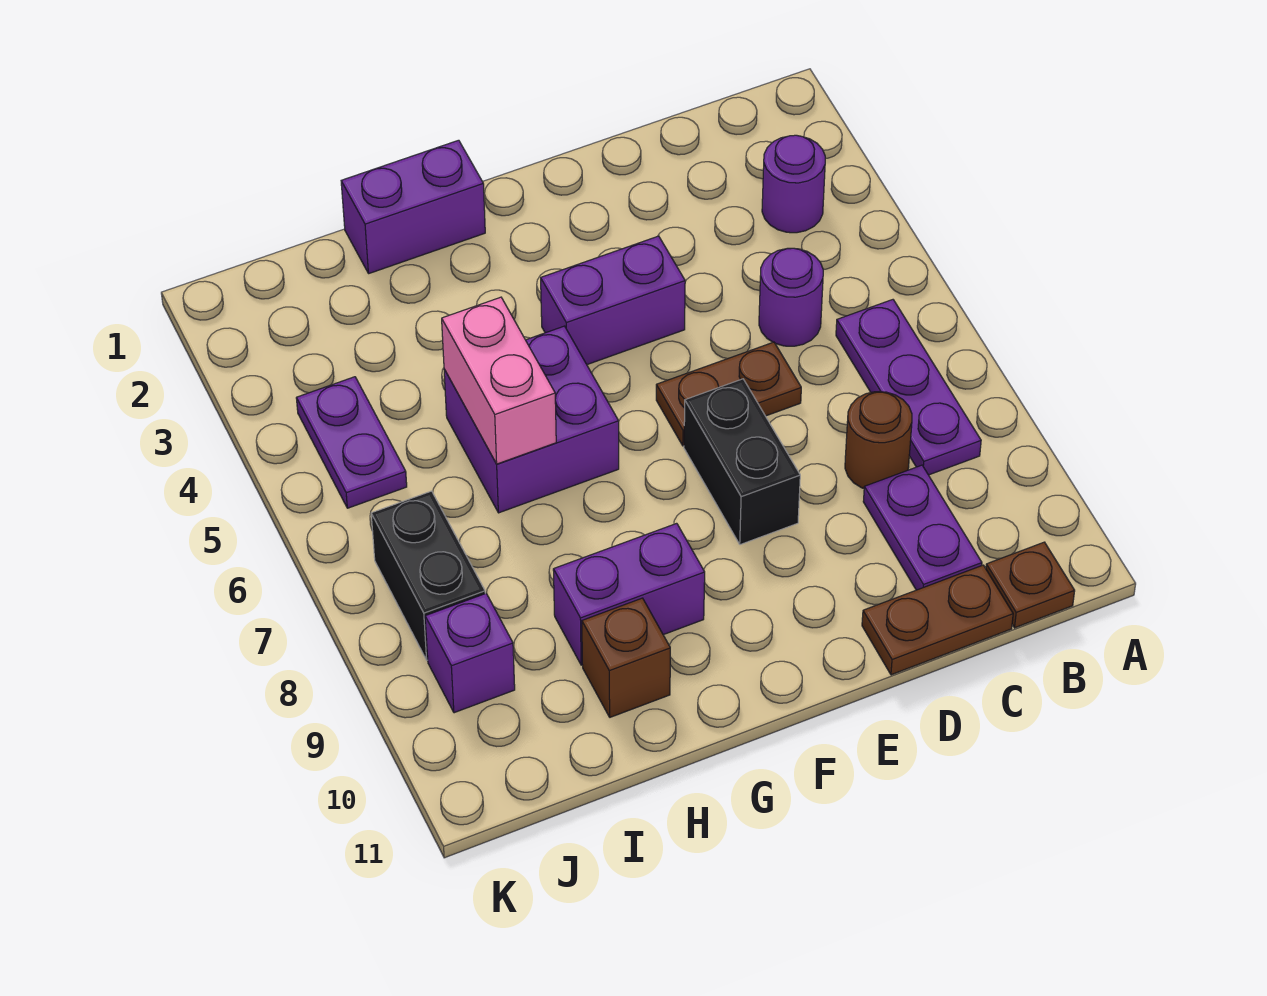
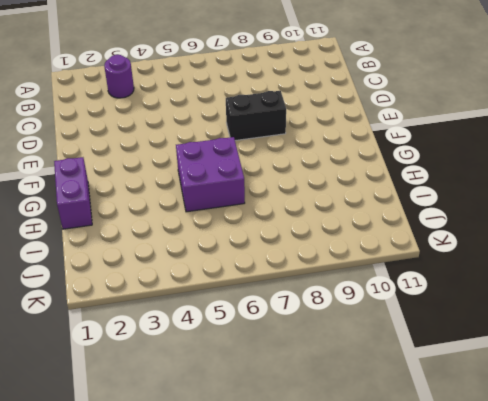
none -> purple 1x3 plate [836,300,981,475]
none -> brown 1x1 plate [986,542,1075,628]
none -> purple 1x1 round brick [759,248,823,346]

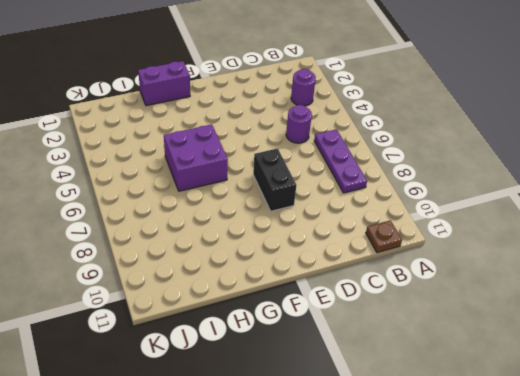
none -> brown 1x1 round brick [845,392,912,488]
none -> purple 1x2 plate [863,465,982,590]
none -> brown 1x2 plate [862,565,1013,675]

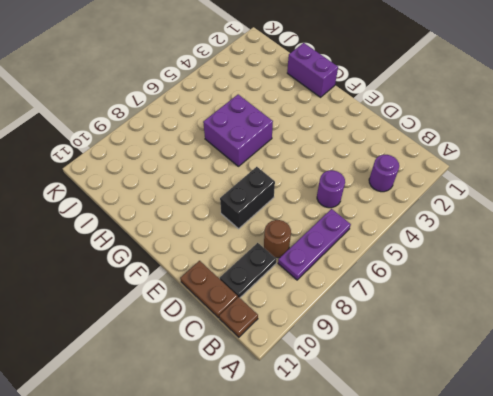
black 1x2 plate [220,243,277,298] -> purple 1x2 plate [863,465,982,590]
none -> brown 1x2 plate [656,342,801,446]
none -> purple 1x2 brick [541,236,685,365]
none -> purple 1x2 brick [553,523,705,665]

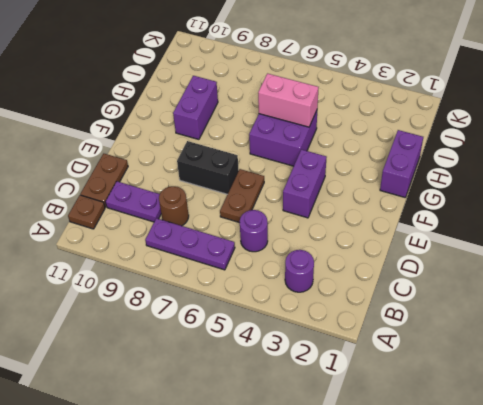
none -> brown 1x1 brick [582,598,670,717]
none -> purple 1x2 plate [296,377,407,508]
none -> black 1x2 brick [371,491,485,660]

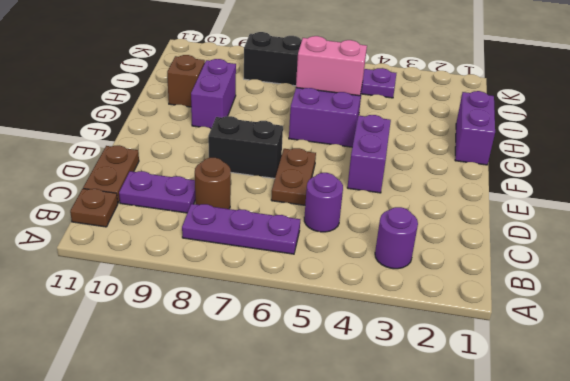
none -> purple 1x1 brick [425,593,515,713]

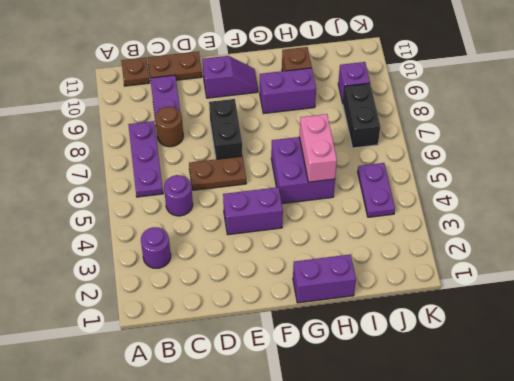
purple 1x2 slope [203,56,258,98] -> none

